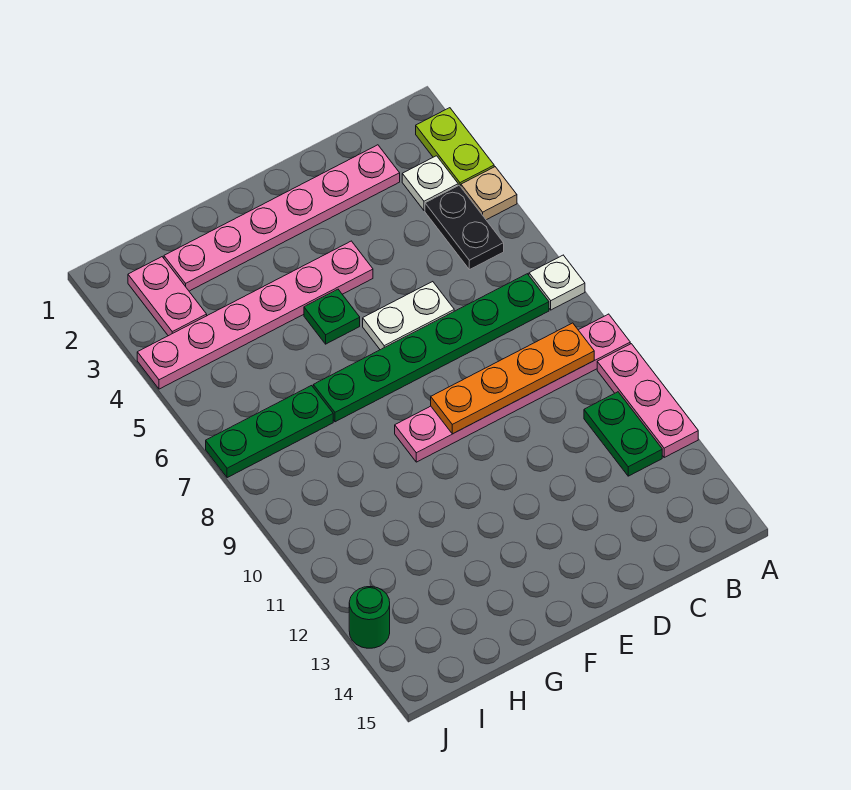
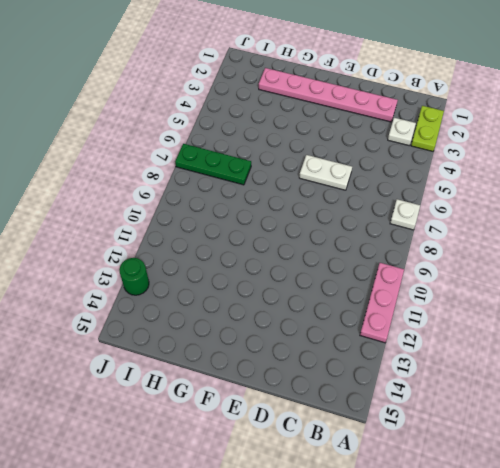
none -> tan 1x1 plate [461,167,517,220]
none -> pink 1x6 plate [395,314,630,462]
none -> black 1x2 plate [425,185,504,270]

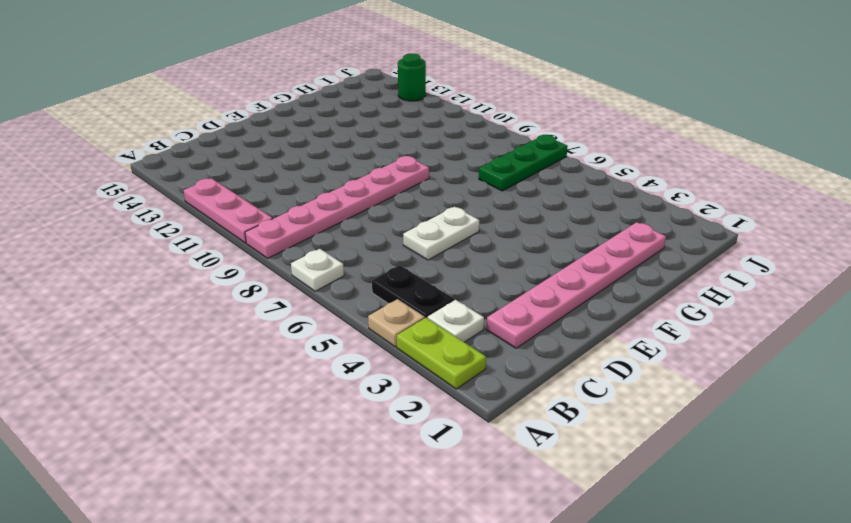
none -> green 1x6 plate [313,274,549,422]
none -> green 1x2 plate [584,392,662,476]
none -> pink 1x6 plate [137,241,373,389]

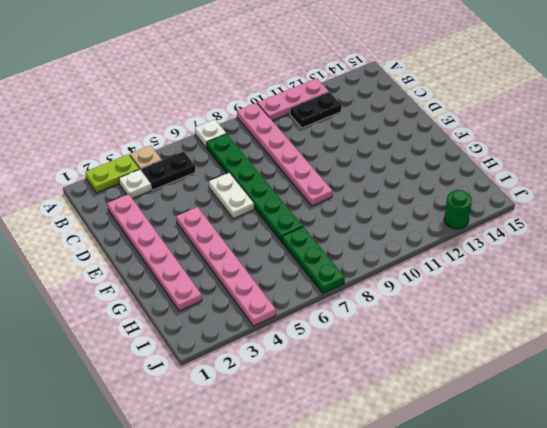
black 1x2 plate [290,92,342,128] -> green 1x2 plate [584,392,662,476]
none -> green 1x1 plate [304,289,360,344]
none -> pink 1x2 plate [128,257,207,336]
none -> orange 1x4 plate [431,323,594,434]

